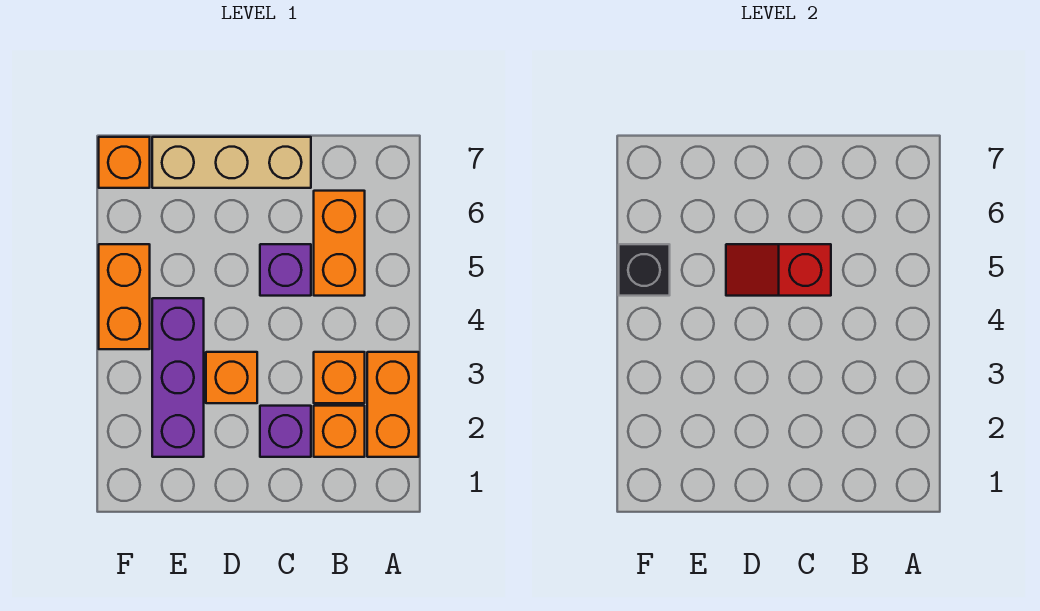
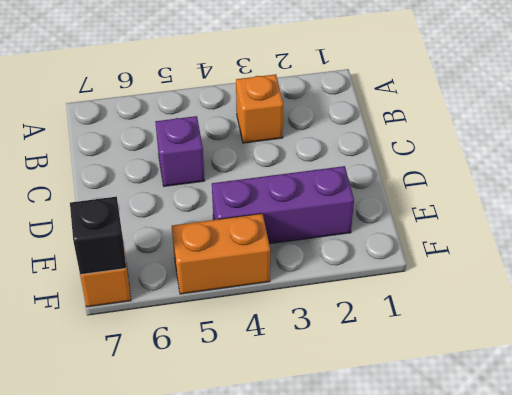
black 1x1 brick [70,197,126,275] -> black 1x1 brick moved to [619,244,670,296]
none -> orange 1x2 brick [367,352,419,457]
none -> orange 1x1 brick [314,406,365,457]
none -> orange 1x2 brick [314,191,365,296]

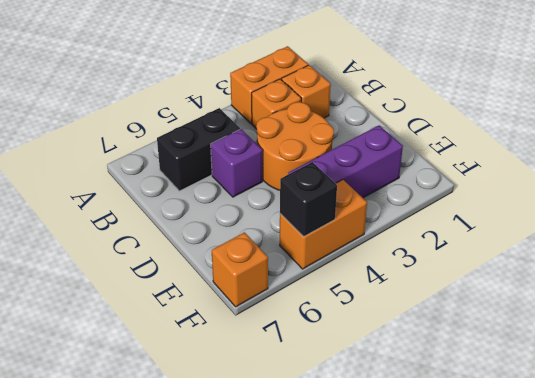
black 1x2 brick [157,108,240,191] -> orange 1x2 brick [314,191,365,296]
orange 2x2 round brick [256,102,334,190] -> orange 1x1 brick [206,352,257,403]
none -> purple 1x1 brick [260,406,311,457]
none -> tan 1x3 brick [152,137,311,188]
none -> red 1x2 slope [726,244,831,296]

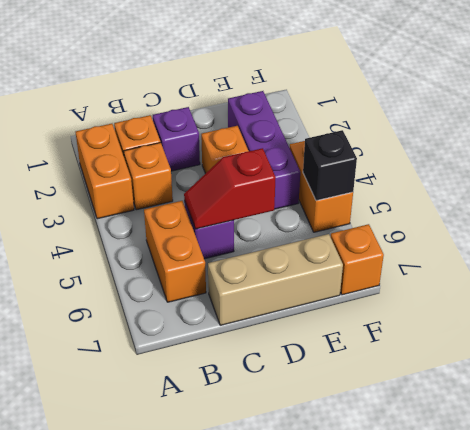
red 1x2 slope [184,148,276,229] -> red 1x2 slope turned to [726,244,831,296]

